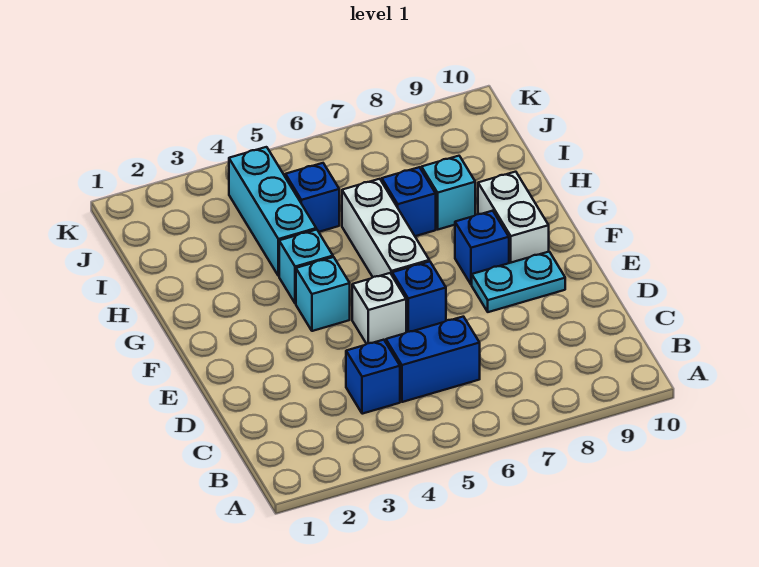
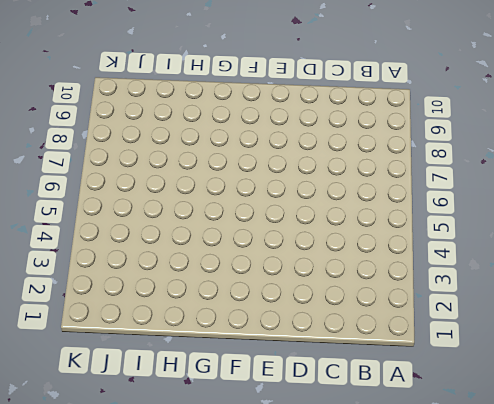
none -> blue 1x1 brick [346,340,400,414]
none -> blue 1x2 brick [386,317,480,402]
none -> white 1x1 brick [352,273,406,344]

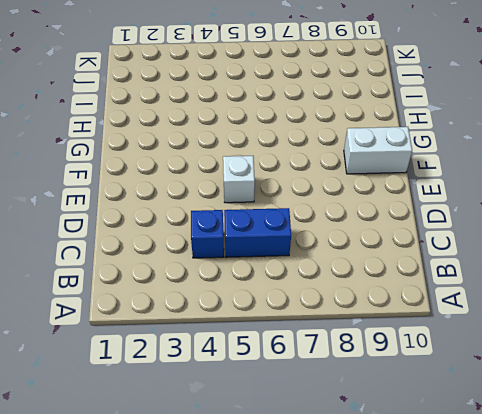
white 1x2 brick [344,127,412,174] -> white 1x2 brick turned to [478,172,549,263]
none -> blue 1x1 brick [392,261,446,332]
none -> cyan 1x2 plate [472,252,565,312]
none -> cyan 1x1 brick [296,257,350,331]

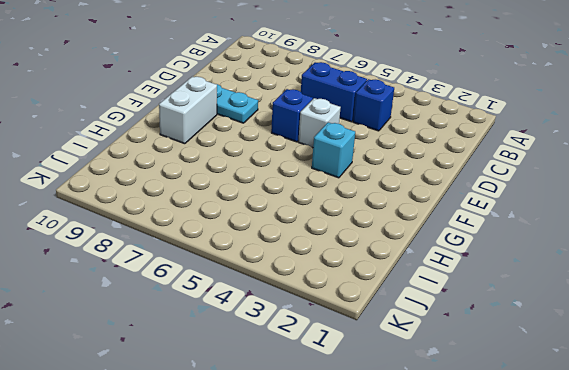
none -> white 1x3 brick [342,179,429,277]
none -> blue 1x1 brick [455,211,509,285]
none -> cyan 1x1 brick [279,229,333,304]

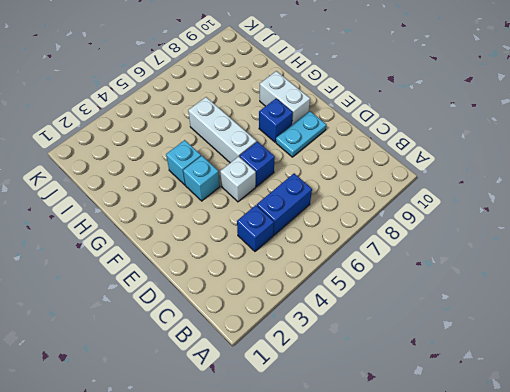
none -> cyan 1x3 brick [229,147,316,276]
none -> blue 1x1 brick [382,167,436,236]
none -> cyan 1x1 brick [422,156,475,229]

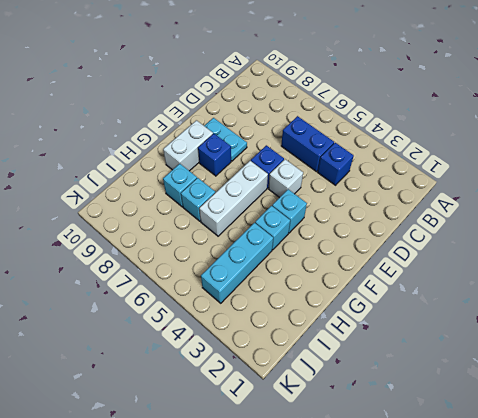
cyan 1x1 brick [181,178,215,221] -> blue 1x1 brick [382,167,436,236]
none -> blue 1x1 brick [285,163,339,232]

